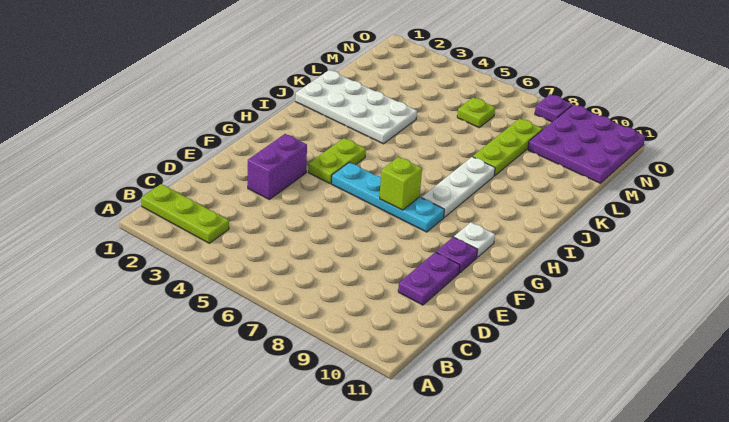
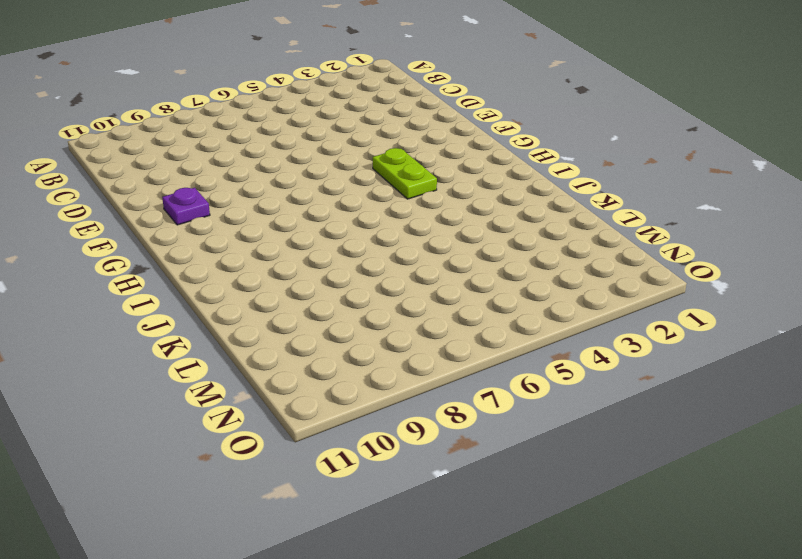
none -> lime 1x3 plate [141,184,229,243]
none -> purple 1x2 plate [398,252,460,305]
none -> purple 1x2 brick [248,134,307,199]

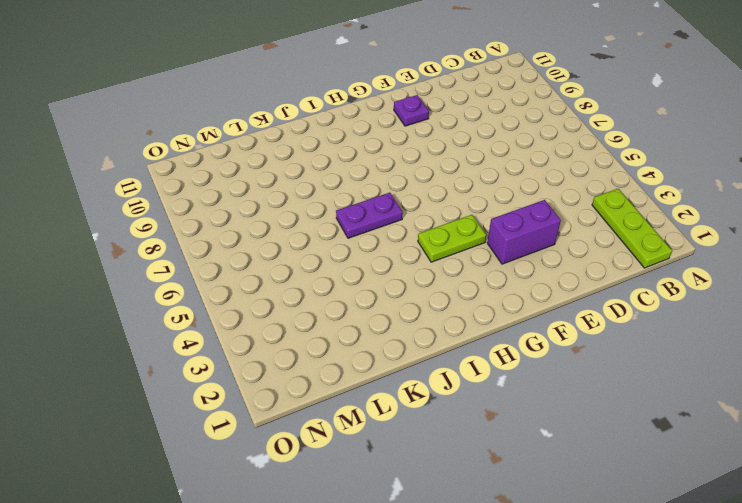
purple 1x2 plate [336,193,403,238] -> purple 1x2 plate moved to [398,252,460,305]
none -> cyan 1x4 plate [331,162,444,232]
none -> white 1x1 plate [454,222,495,257]
none -> white 1x3 plate [422,157,495,217]

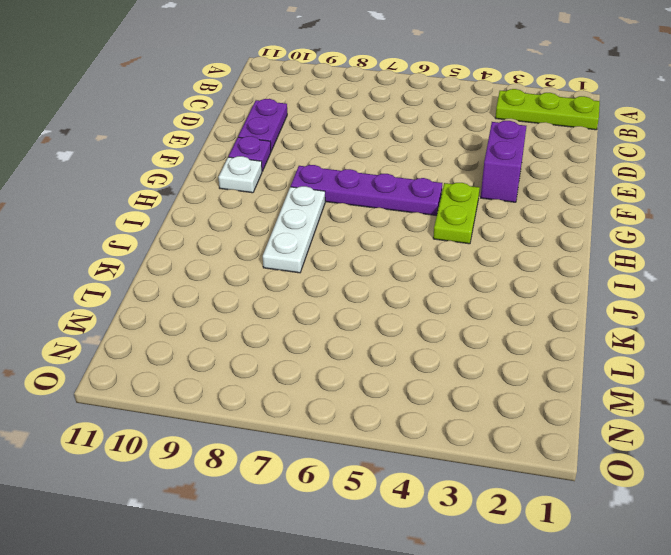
purple 1x4 plate [291,165,442,216] -> cyan 1x4 plate [331,162,444,232]
none -> white 2x4 plate [295,70,417,144]
none -> lime 1x3 plate [473,119,542,176]
none -> lime 1x1 plate [457,97,495,127]

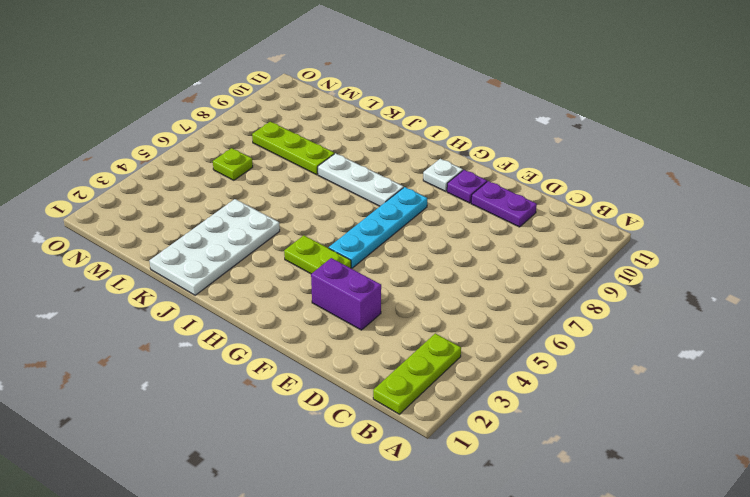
none -> purple 3x3 plate [528,105,645,183]
none -> purple 1x1 plate [535,94,572,122]
none -> lime 1x1 brick [380,157,422,210]

